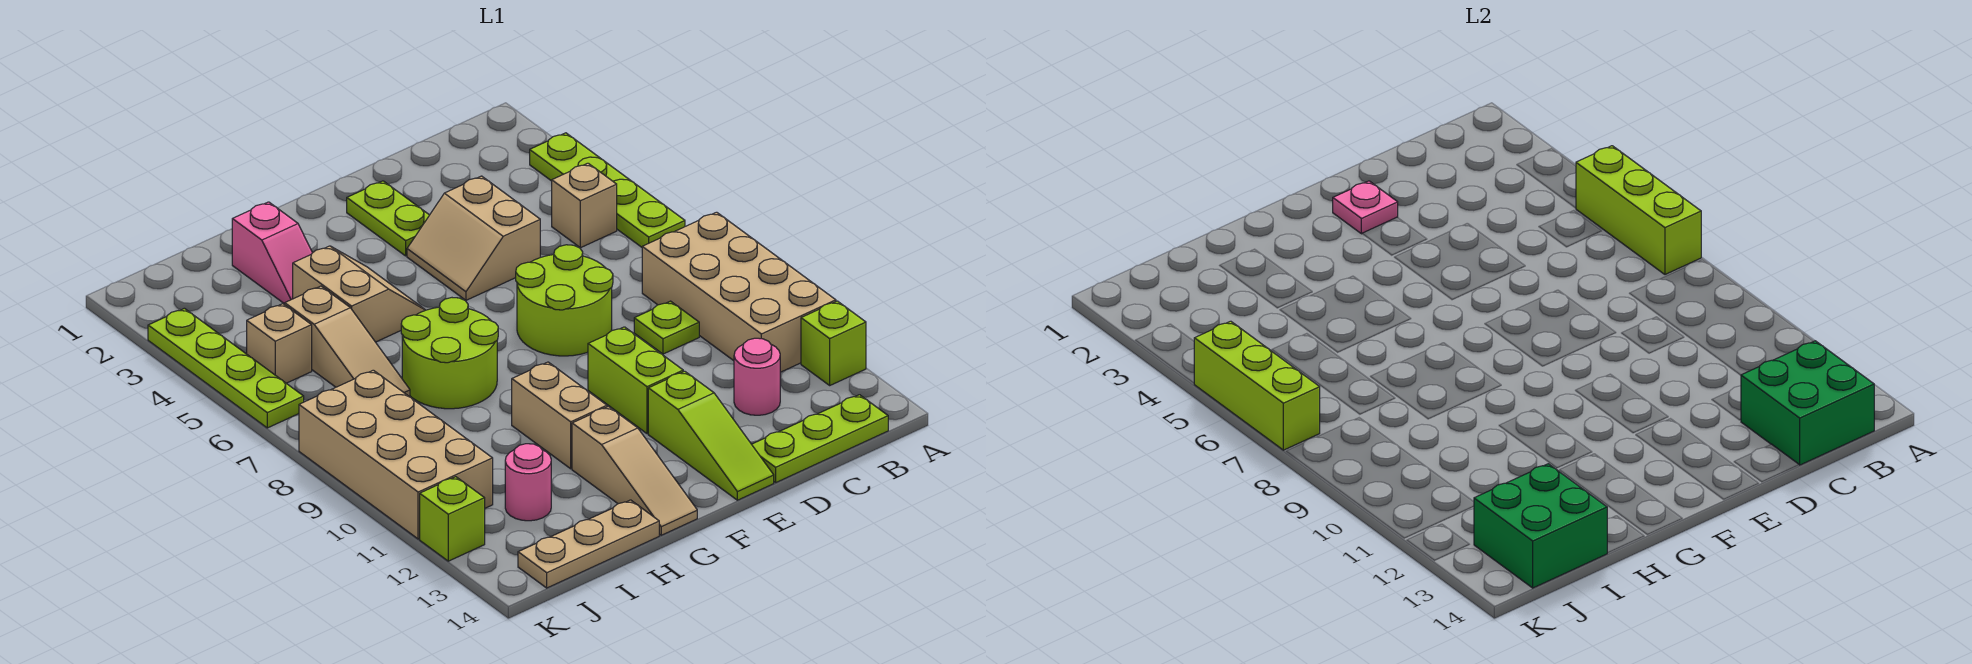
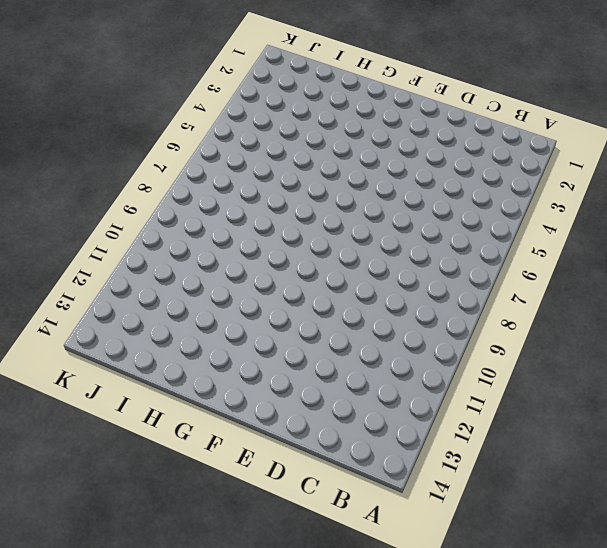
none -> lime 1x4 plate [530,133,685,247]
none -> tan 2x4 brick [642,212,836,372]
none -> lime 1x1 brick [801,301,866,385]

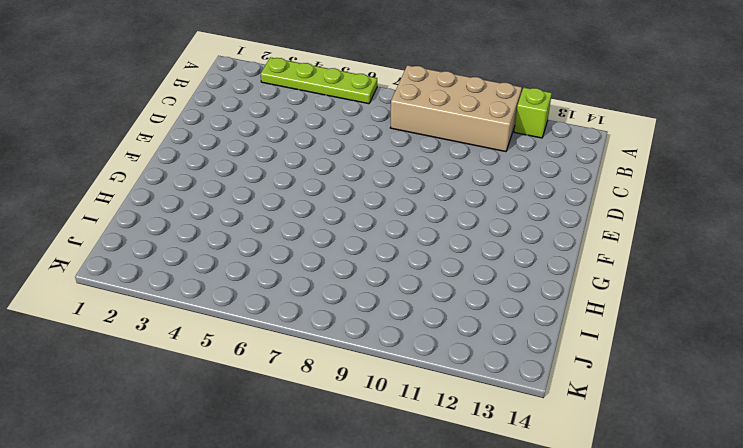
none -> tan 1x1 brick [552,163,617,248]
none -> lime 1x3 plate [752,395,888,483]
none -> lime 1x1 plate [634,301,699,354]

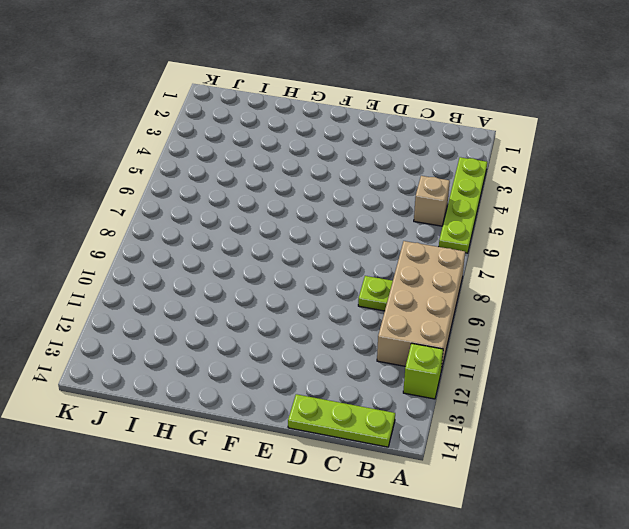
none -> pink 1x1 round brick [734,338,780,415]
none -> tan 2x2 slope [407,176,540,300]
none -> lime 2x2 round brick [516,245,613,356]

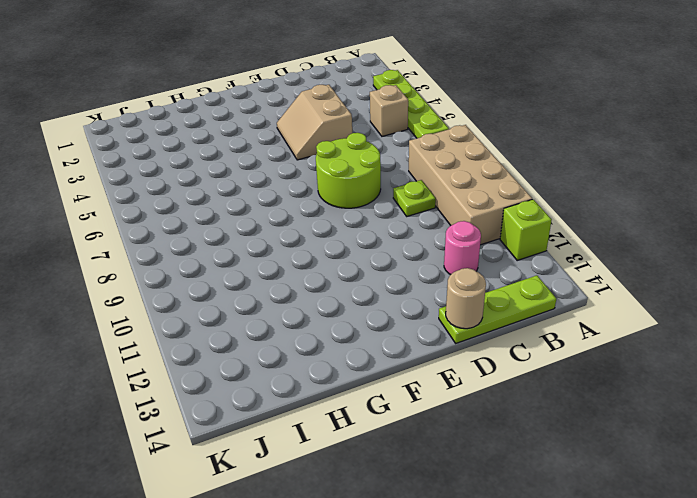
tan 1x1 round brick [446,268,486,329] -> none
none -> lime 1x2 plate [347,181,429,256]
none -> lime 1x2 brick [588,327,683,434]
none -> lime 1x3 slope [648,371,774,500]

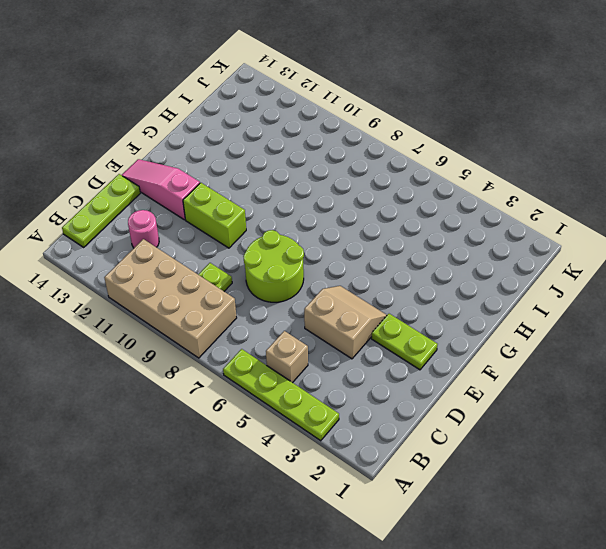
pink 1x3 slope [122,159,200,220] -> lime 1x3 slope [648,371,774,500]
none -> lime 1x1 brick [801,301,866,385]
none -> tan 2x2 slope [293,246,425,342]
none -> lime 2x2 round brick [401,298,498,409]

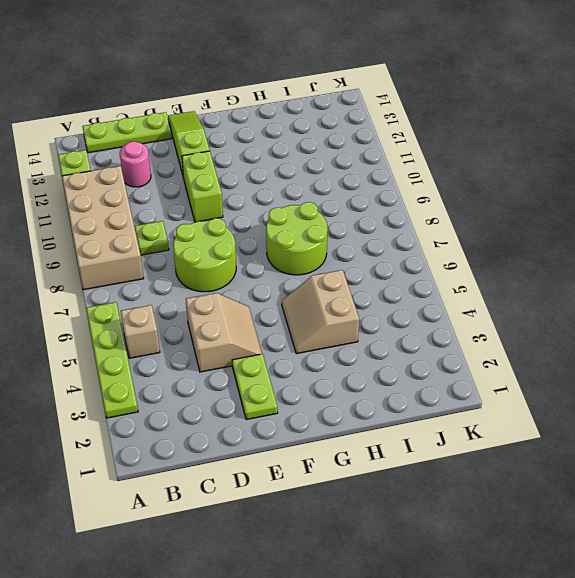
none -> tan 1x2 brick [512,362,607,469]
none -> tan 1x3 slope [572,406,697,535]
none -> pink 1x2 slope [232,202,312,304]

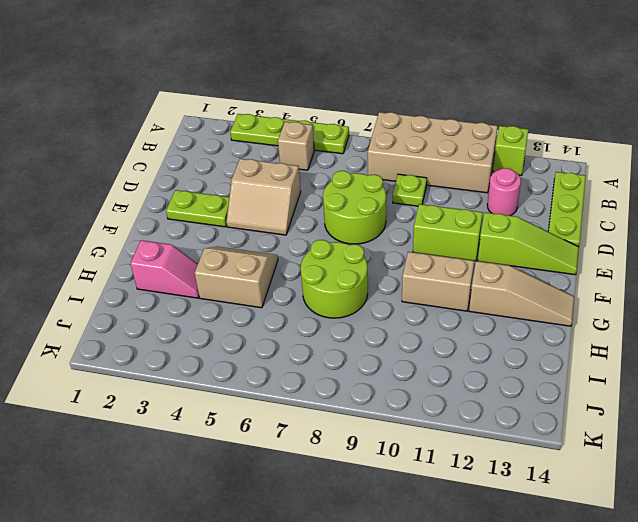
none -> tan 1x3 plate [518,500,659,588]
none -> tan 1x3 slope [285,286,410,397]
none -> pink 1x1 round brick [505,444,551,521]

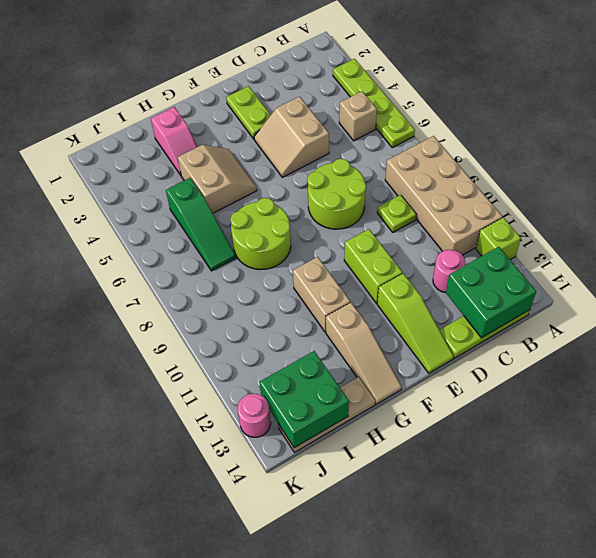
green 1x3 slope [166,178,236,271] -> tan 1x3 slope [285,286,410,397]
pink 1x1 round brick [238,394,271,437] -> pink 1x1 round brick moved to [505,444,551,521]
none -> tan 1x1 brick [247,304,312,383]
none -> tan 2x4 brick [299,370,493,539]
none -> lime 1x4 plate [148,308,304,428]

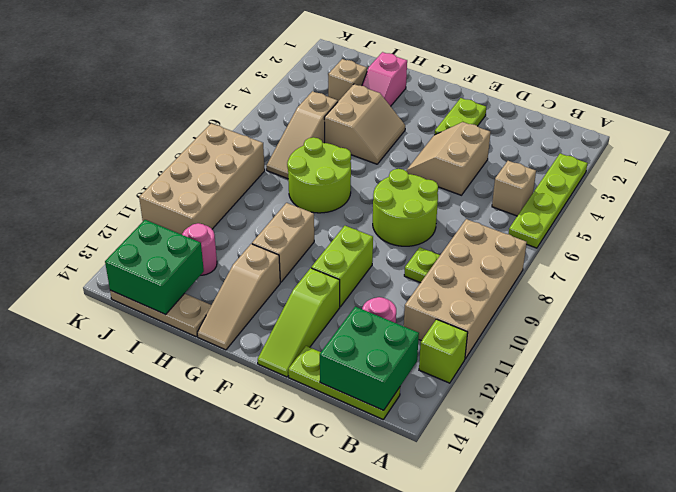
tan 1x1 brick [328,59,367,101] -> tan 1x1 brick moved to [247,304,312,383]
none -> lime 1x4 plate [148,308,304,428]
none -> lime 1x1 brick [420,477,485,561]
none -> lime 1x3 brick [1576,146,1701,274]

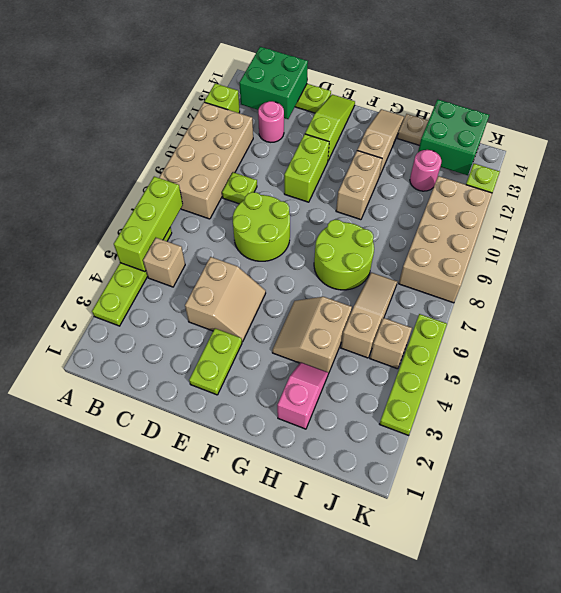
none -> pink 1x1 plate [1333,181,1398,234]
none -> lime 1x3 brick [1194,321,1320,450]

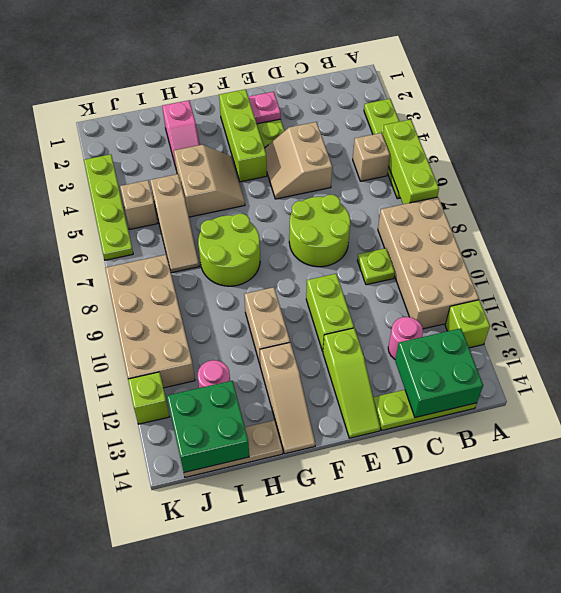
lime 1x3 brick [219,89,267,182] -> lime 1x3 brick moved to [1194,321,1320,450]

